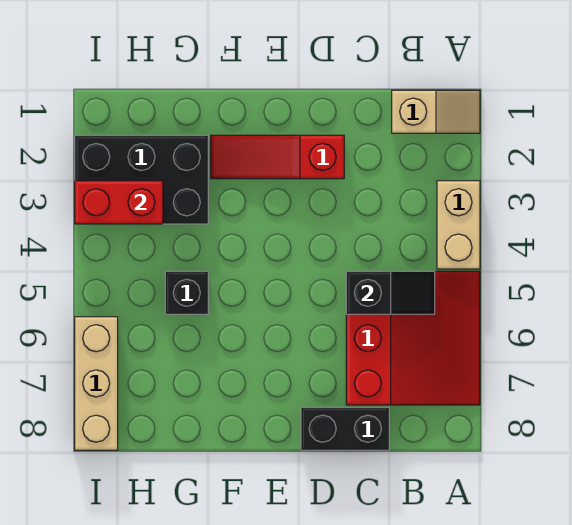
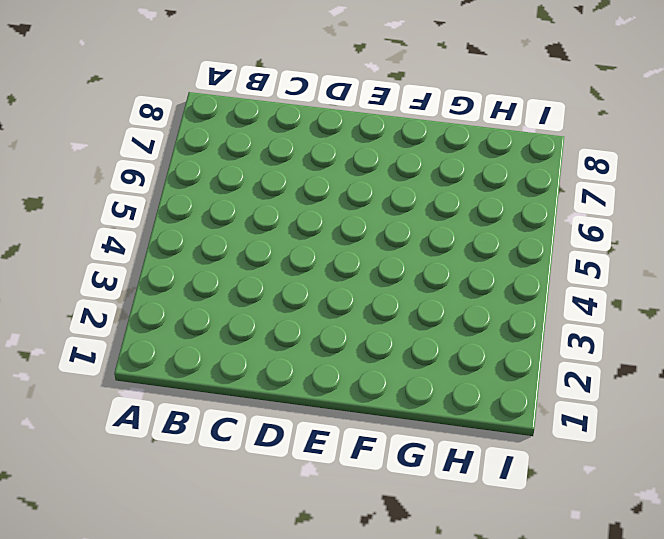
none -> tan 1x2 slope [392,90,480,133]
none -> tan 1x2 brick [437,181,480,269]

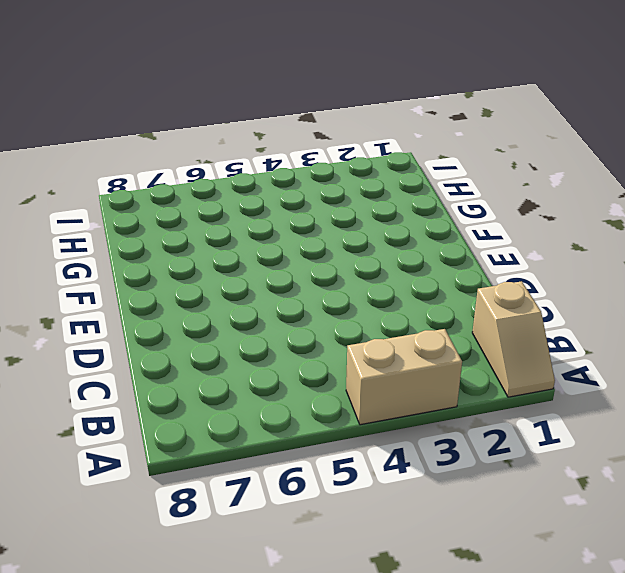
none -> red 3x3 slope [346,271,480,405]
none -> black 1x2 brick [301,407,389,450]

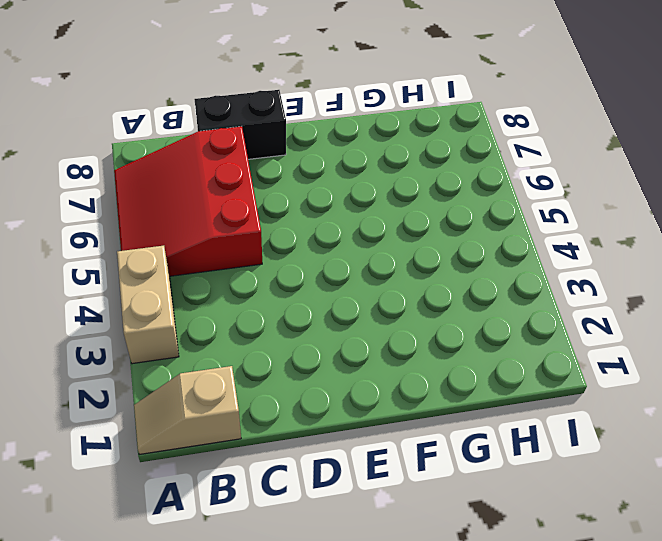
none -> red 1x3 slope [211,135,344,179]
none -> black 2x3 brick [75,135,208,224]

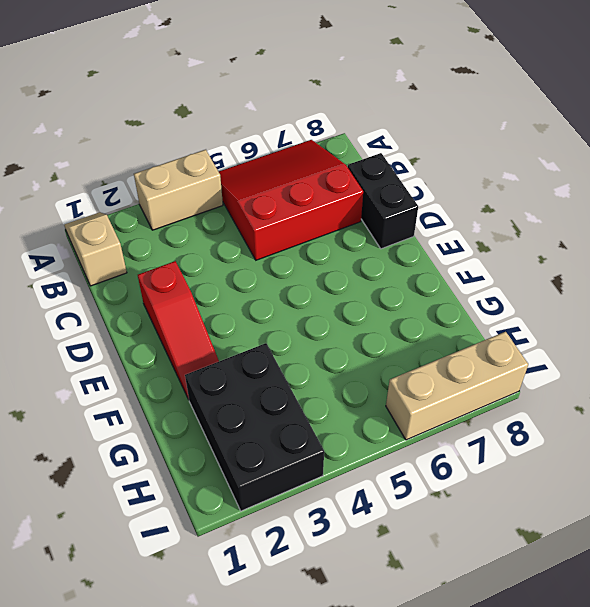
none -> black 1x1 brick [165,271,208,314]
none -> black 1x2 slope [346,271,435,314]

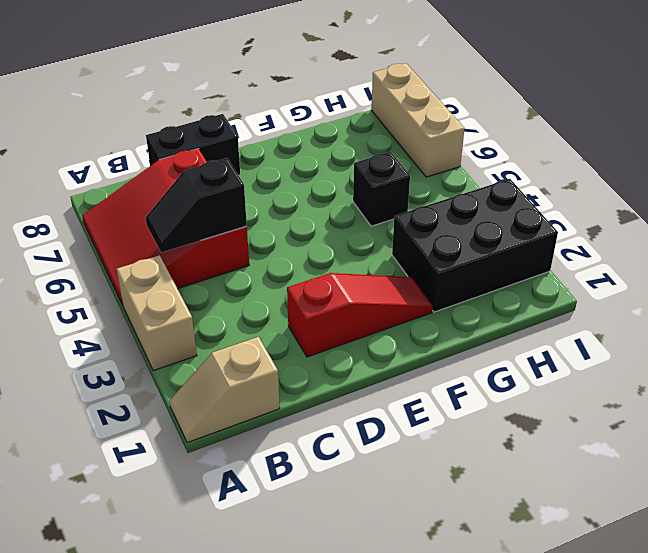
none -> red 1x2 brick [75,181,163,224]

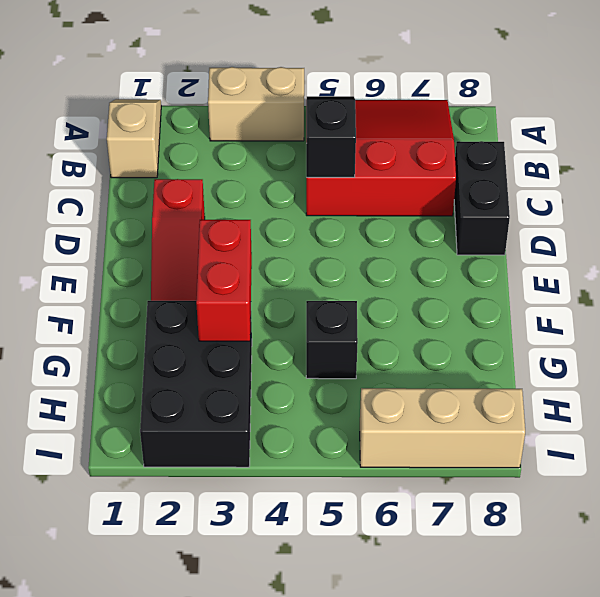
red 1x2 brick [196,220,252,341] -> red 1x2 brick moved to [75,181,163,224]

